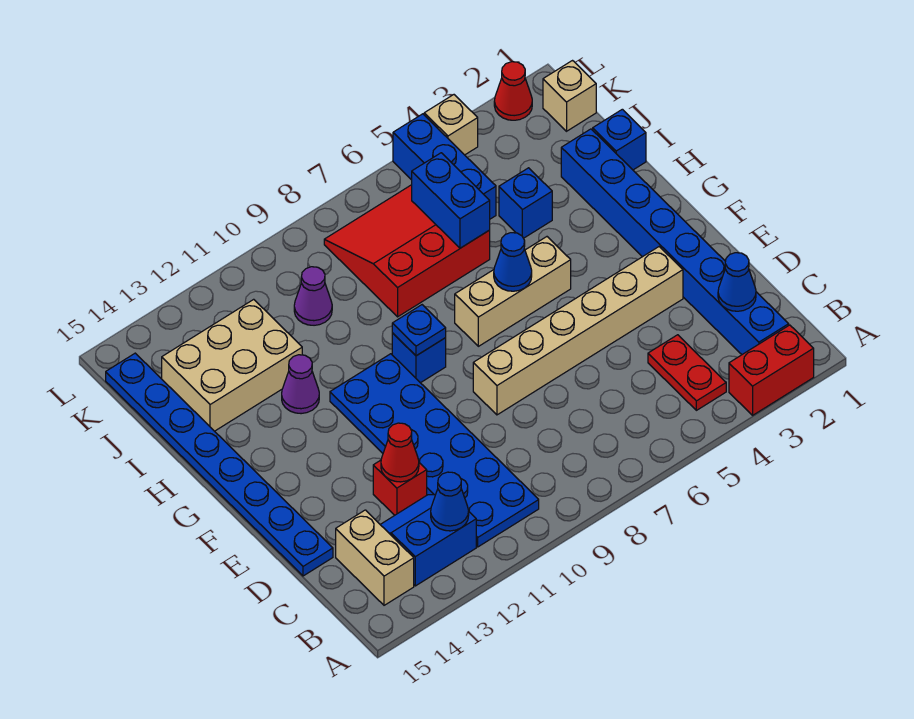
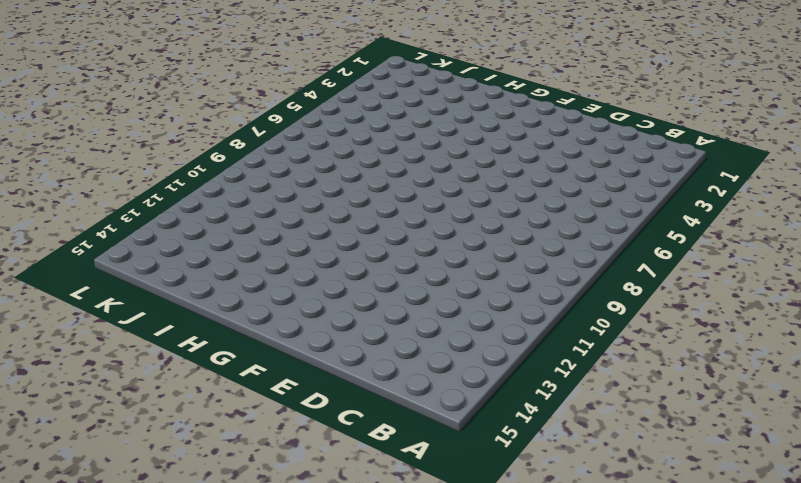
none -> red 1x2 brick [729,325,814,415]
none -> blue 1x8 brick [561,129,789,354]
none -> red 1x2 plate [648,335,726,410]

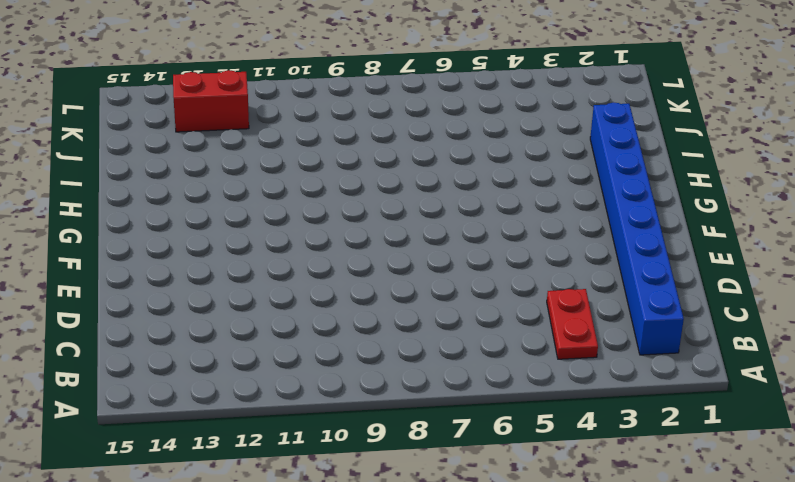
red 1x2 brick [173,70,249,132] -> red 1x2 brick moved to [729,325,814,415]
none -> blue 2x6 plate [330,354,539,547]
none -> blue 2x2 slope [380,495,476,586]
none -> tan 1x2 brick [336,510,414,605]

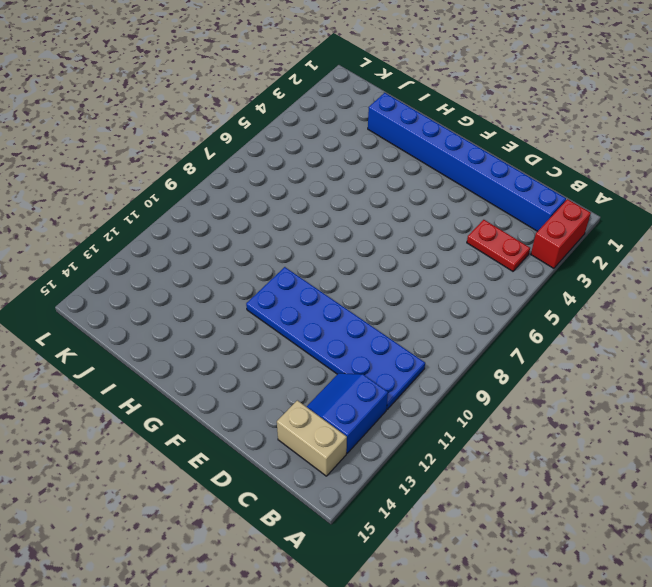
none -> red 1x1 brick [373,460,427,515]
none -> blue 1x8 plate [106,353,333,576]
none -> tan 1x6 brick [473,247,683,415]

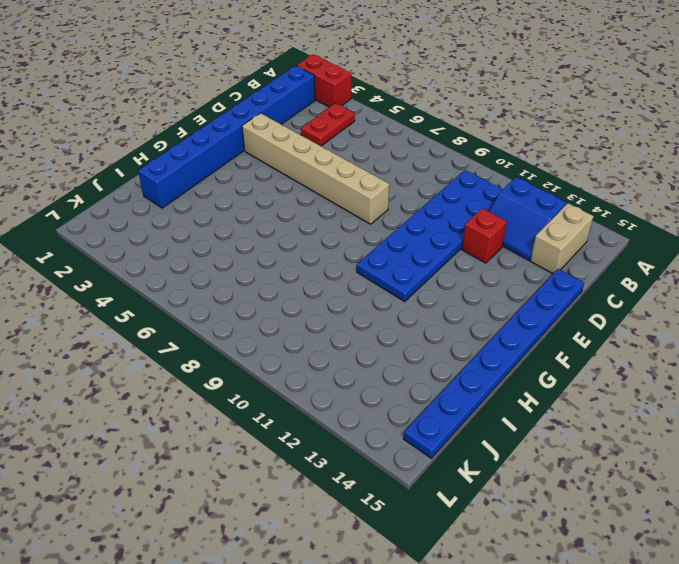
none -> tan 1x3 brick [455,237,571,346]
none -> blue 1x1 brick [392,333,446,383]
none -> purple 1x1 cone [282,355,319,414]

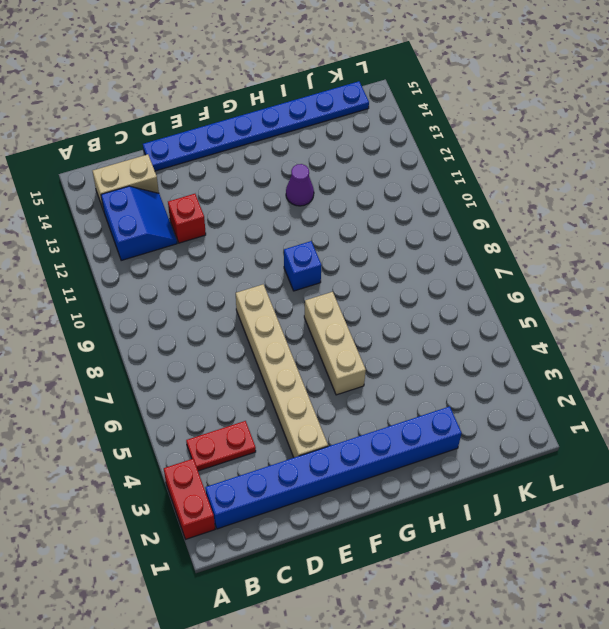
none -> blue 2x6 plate [330,354,539,547]
none -> blue 1x1 brick [593,109,646,170]
none -> blue 1x1 brick [499,168,552,238]

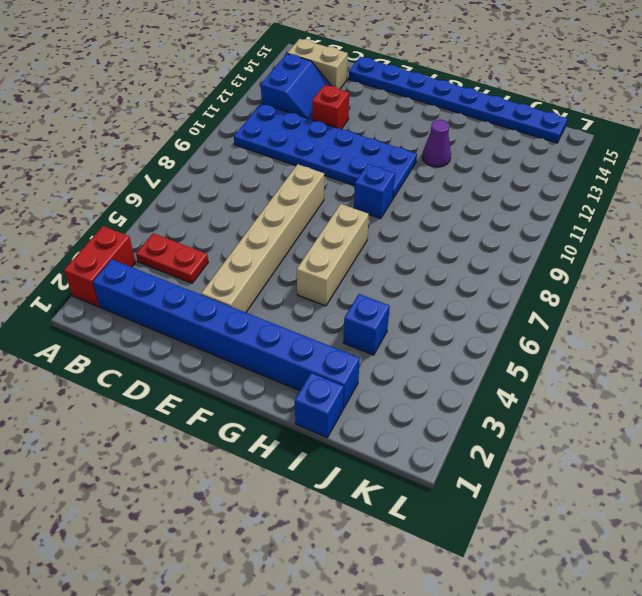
none -> red 3x3 slope [324,185,490,317]
none -> tan 2x3 brick [162,299,302,431]
none -> blue 1x3 brick [393,114,496,219]

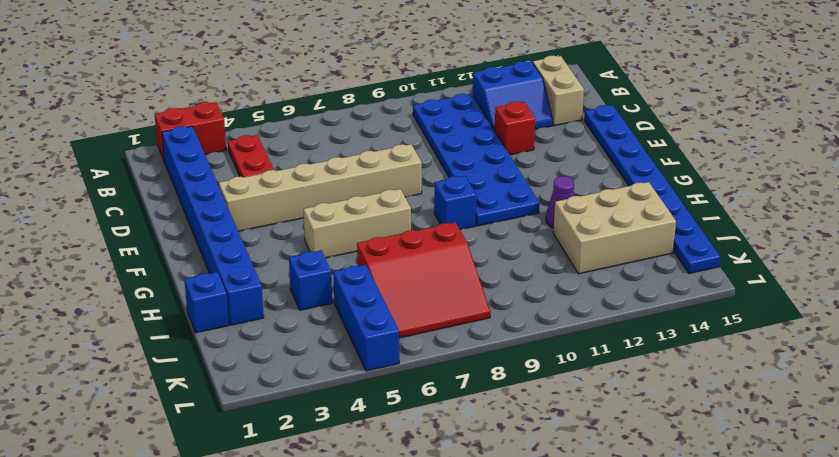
none -> purple 1x1 cone [294,267,332,325]
none -> tan 1x1 brick [543,61,596,131]
none -> red 1x1 cone [494,62,532,120]

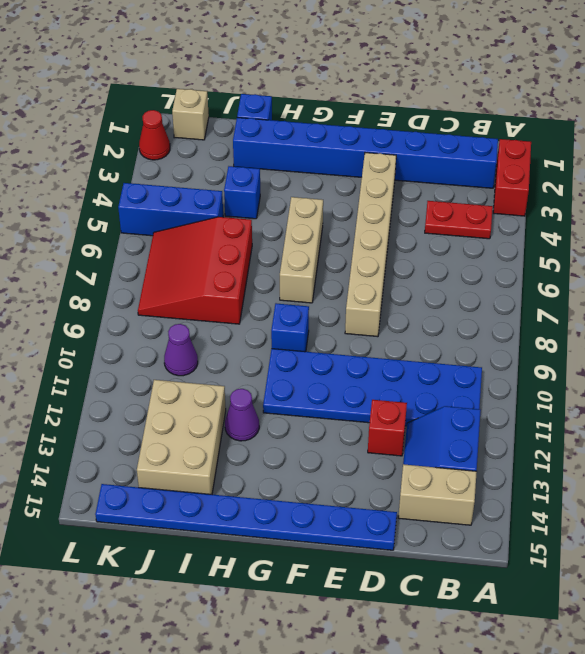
none -> tan 1x1 brick [424,95,478,155]
none -> blue 1x1 cone [431,472,469,531]
none -> blue 1x1 cone [718,253,756,311]

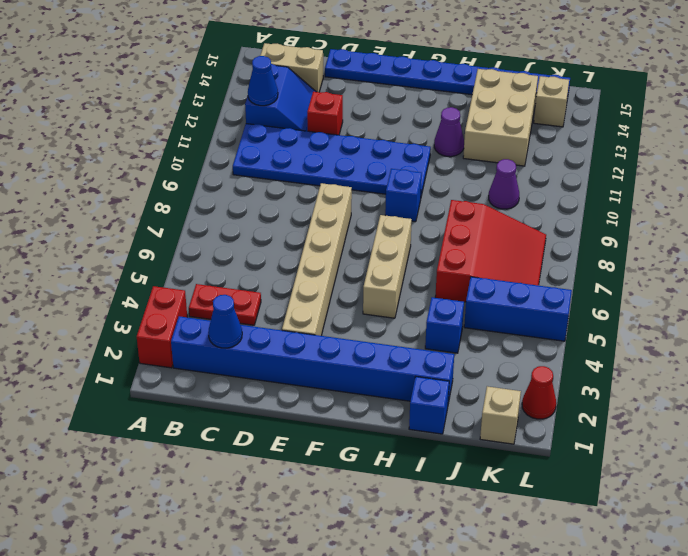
tan 1x1 brick [534,76,569,127] -> tan 1x1 brick moved to [424,95,478,155]
none -> red 1x1 cone [381,423,419,482]
none -> blue 1x1 cone [494,233,532,291]
none -> blue 1x1 plate [392,305,446,356]

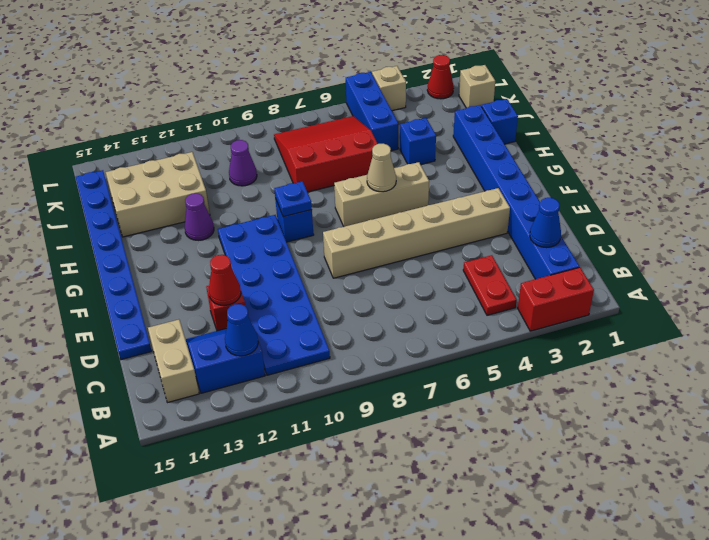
tan 1x1 cone [367,144,396,192] -> blue 1x1 cone [494,233,532,291]
none -> blue 1x2 brick [412,153,490,248]

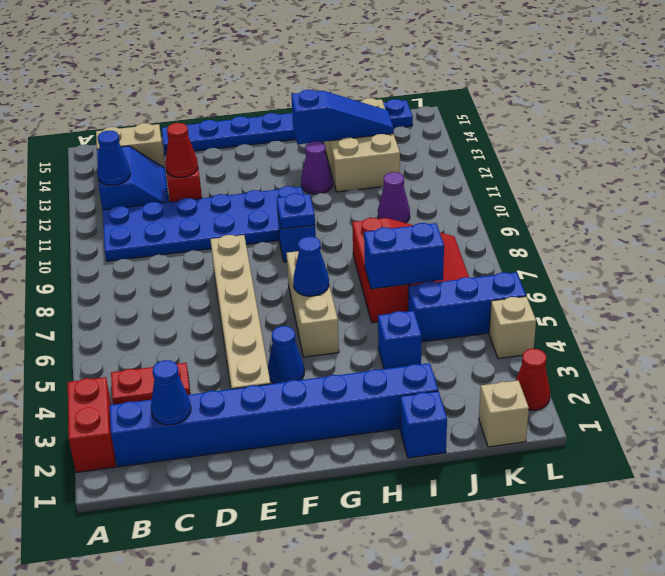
blue 1x1 cone [268,326,304,384] -> none
blue 1x3 slope [291,90,394,144] -> none

